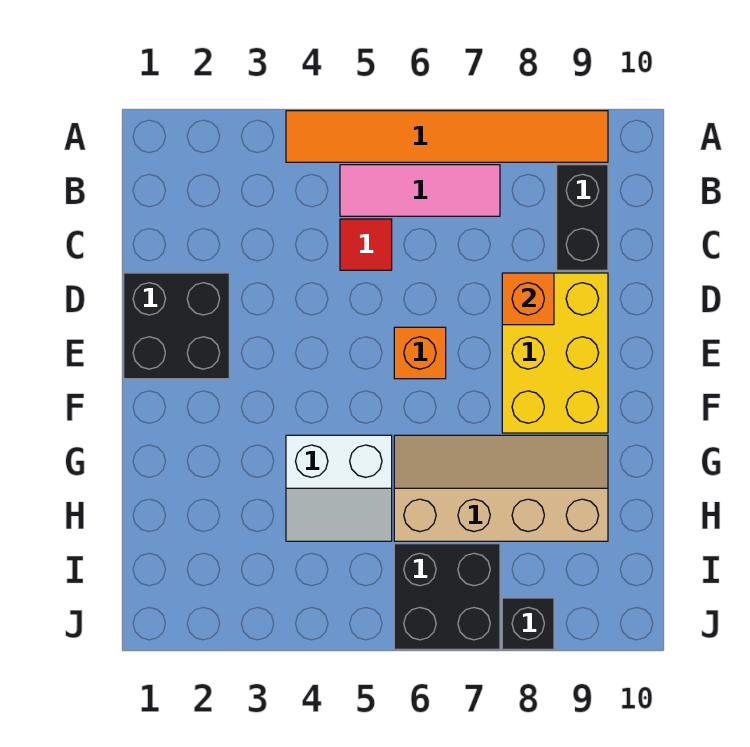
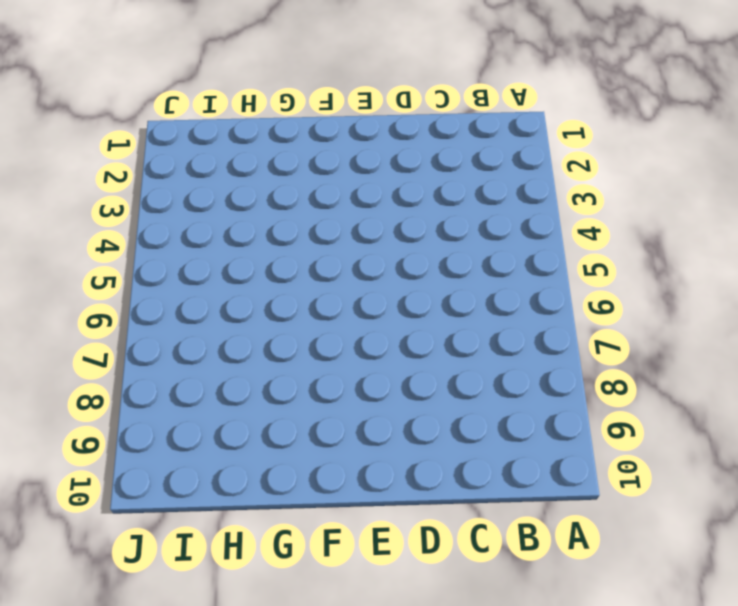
none -> orange 1x6 tile [286,111,608,162]
none -> pink 1x3 tile [340,165,500,216]
none -> black 1x2 brick [557,165,608,270]

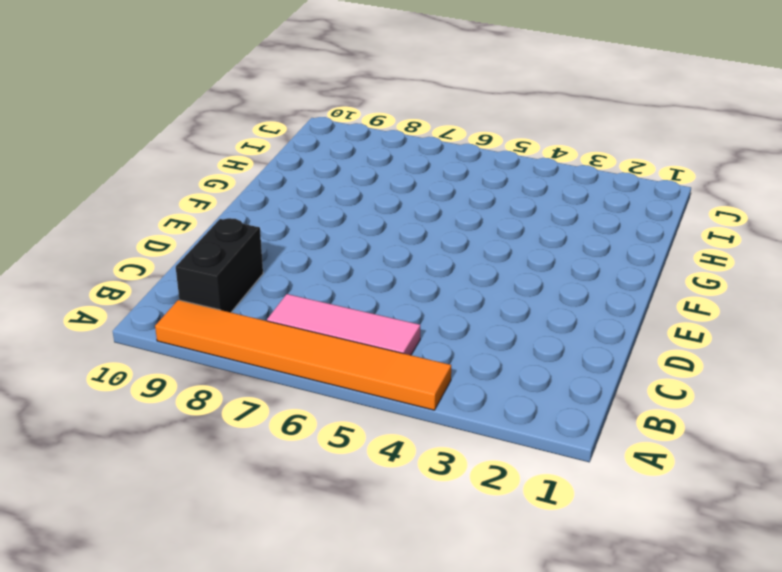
none -> red 1x1 tile [340,219,392,270]
none -> black 2x2 brick [124,273,229,379]
none -> yellow 2x3 brick [502,273,608,433]

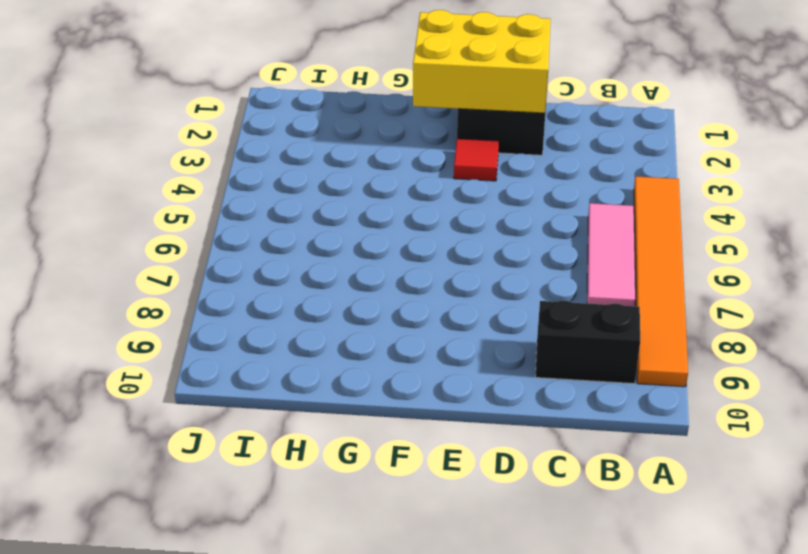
yellow 2x3 brick [413,10,550,113] -> yellow 2x3 brick moved to [502,273,608,433]
red 1x1 tile [454,139,499,181] -> red 1x1 tile moved to [340,219,392,270]
none -> orange 1x1 brick [394,327,446,379]
none -> white 2x2 slope [286,435,392,541]
none -> tan 2x4 slope [394,435,608,541]

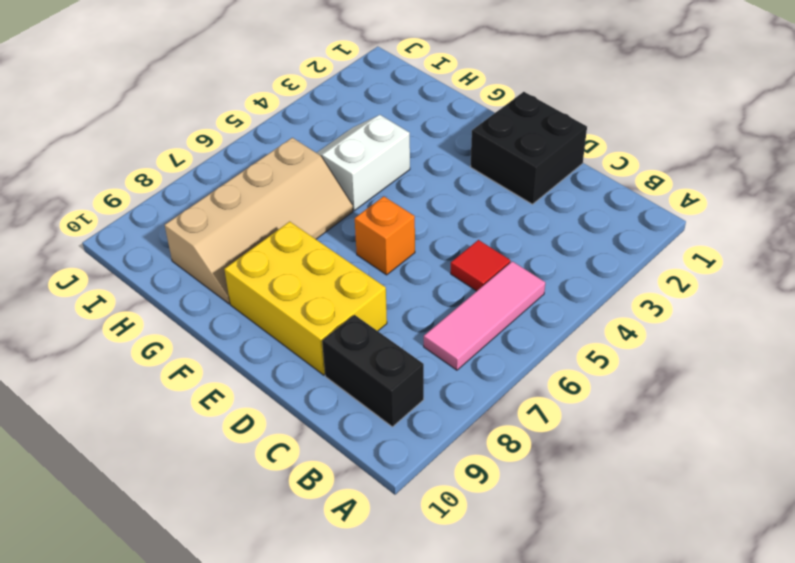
none -> orange 1x6 tile [286,111,608,162]
none -> black 2x2 brick [394,544,500,649]
none -> black 1x1 brick [502,598,554,649]

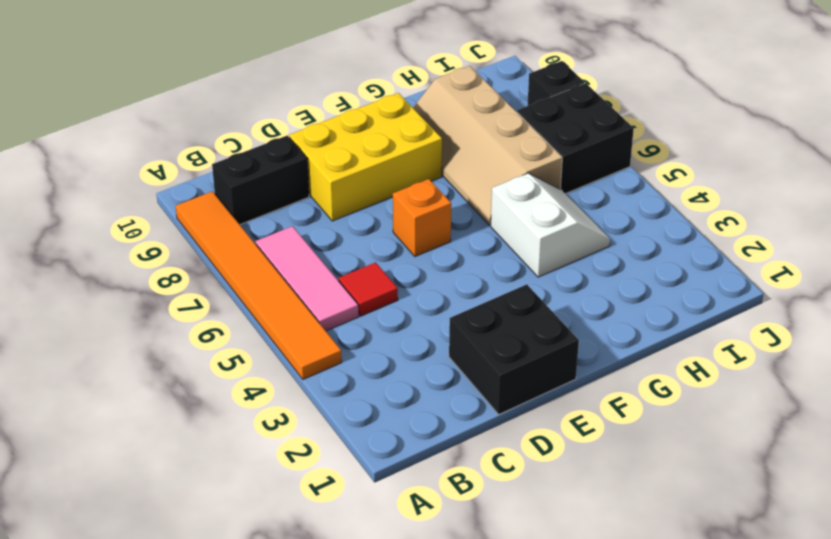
none -> orange 1x1 brick [502,273,554,325]

